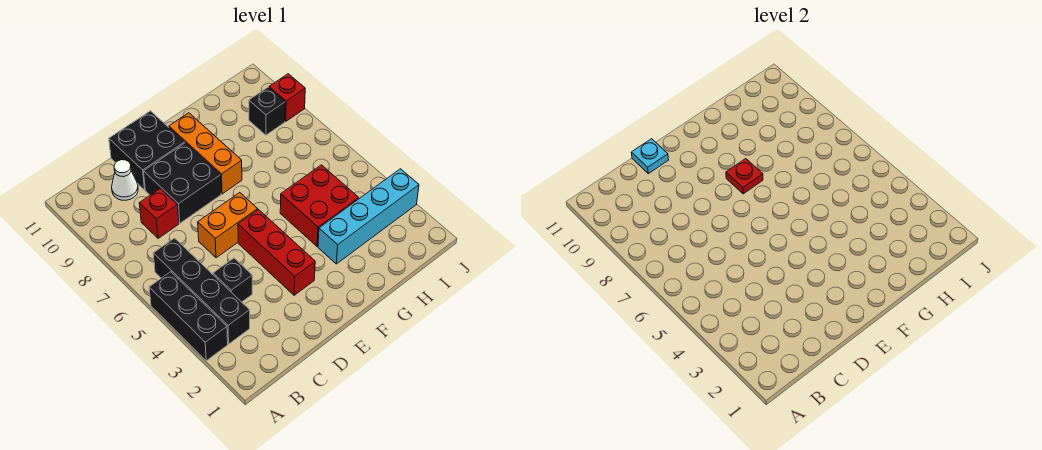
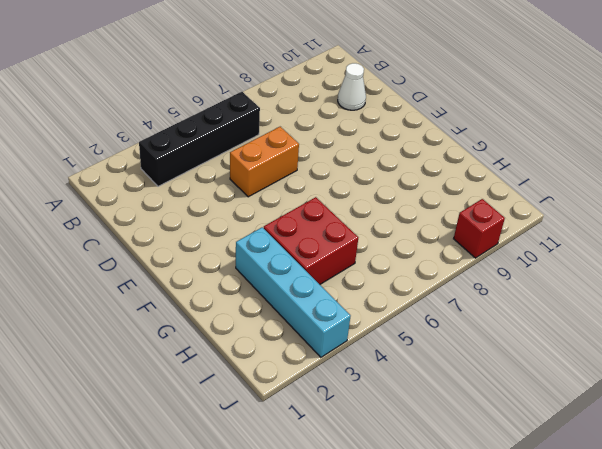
orange 1x2 brick [230,127,299,197] -> orange 1x2 brick turned to [198,193,258,258]
none -> black 1x3 brick [149,272,228,361]
none -> black 1x1 brick [213,258,252,302]
none -> red 1x1 brick [139,189,179,238]

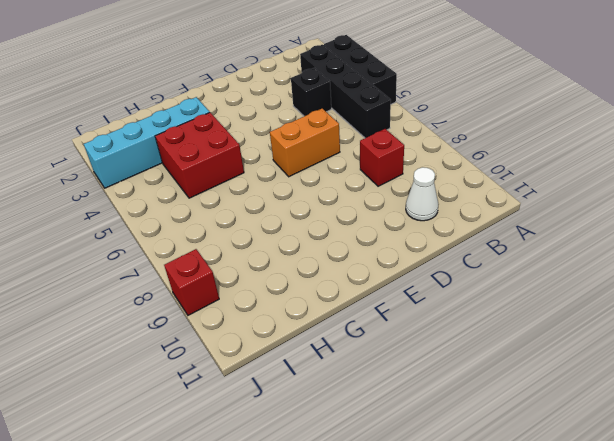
none -> black 2x2 brick [144,143,221,223]
none -> black 2x2 brick [109,111,185,190]
none -> red 1x3 brick [238,210,315,295]

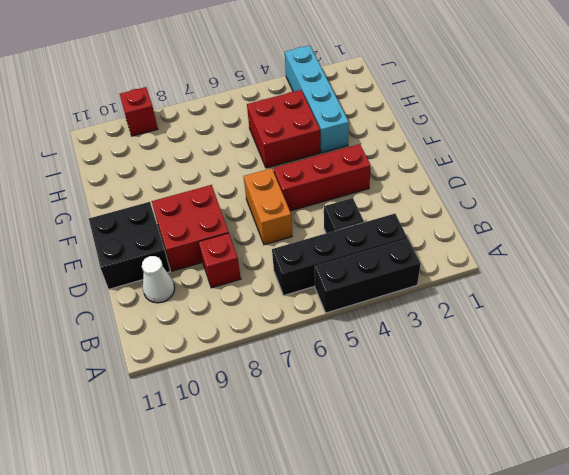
red 2x2 brick [152,185,229,271] -> black 2x2 brick [144,143,221,223]
none -> orange 1x3 brick [169,113,242,194]
none -> black 1x1 brick [249,87,285,135]
none -> cyan 1x1 plate [631,139,668,174]

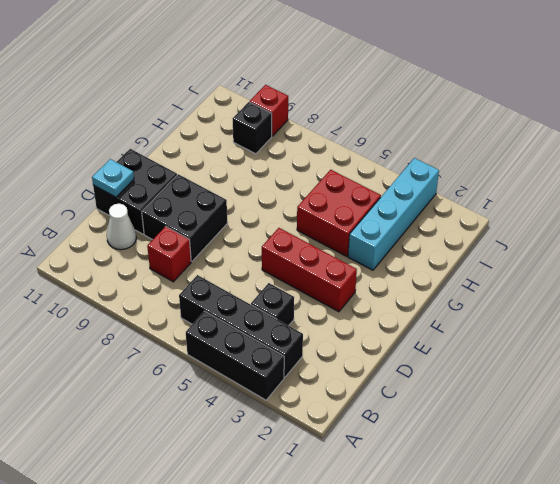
none -> orange 1x2 brick [198,193,258,258]
none -> orange 1x3 brick [169,113,242,194]
none -> red 1x1 plate [726,159,763,194]

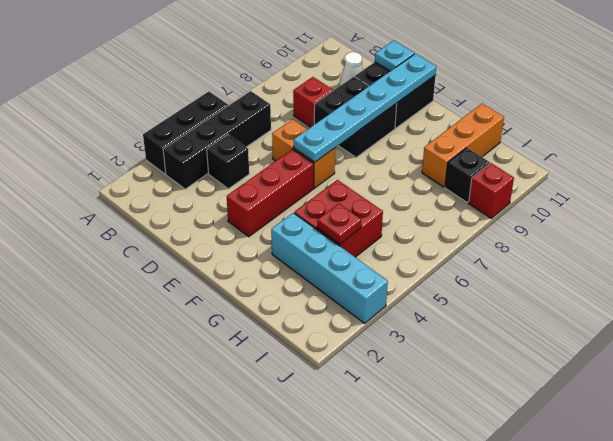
cyan 1x6 plate [294,54,436,162] -> none
red 1x1 plate [317,204,362,244] -> red 1x1 plate moved to [726,159,763,194]
orange 1x3 brick [422,104,504,187] -> orange 1x3 brick moved to [169,113,242,194]

